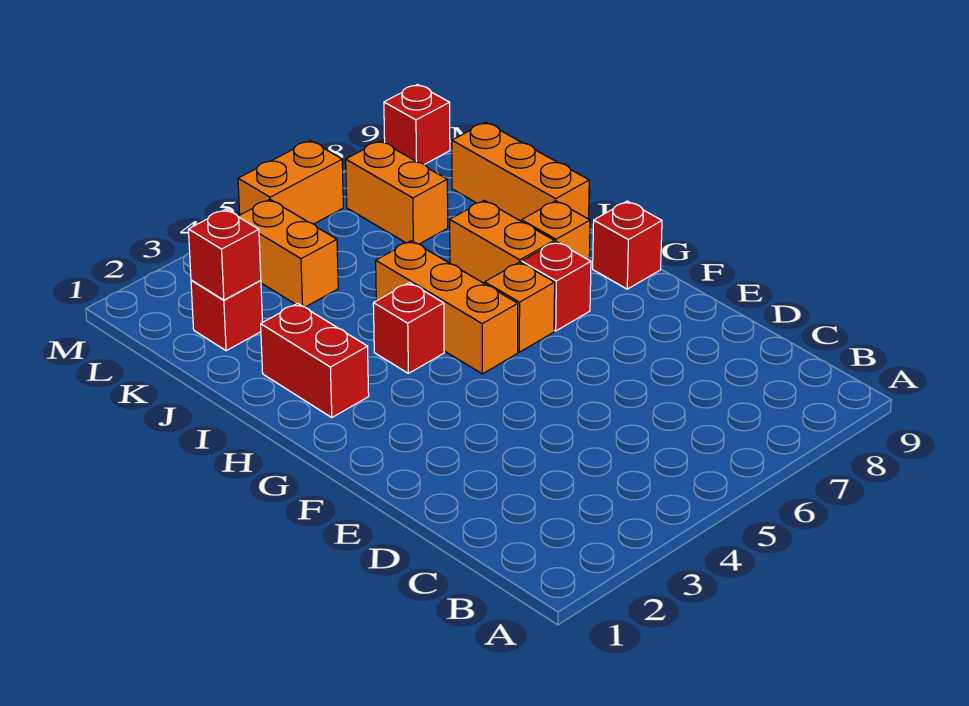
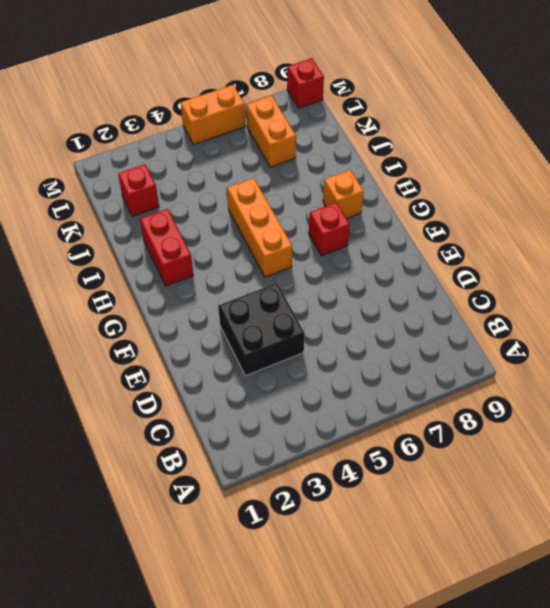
black 2x2 brick [218,283,305,376] -> none
none -> orange 1x1 brick [485,262,555,352]
none -> red 1x1 brick [593,201,662,289]
none -> red 1x1 brick [373,283,444,373]

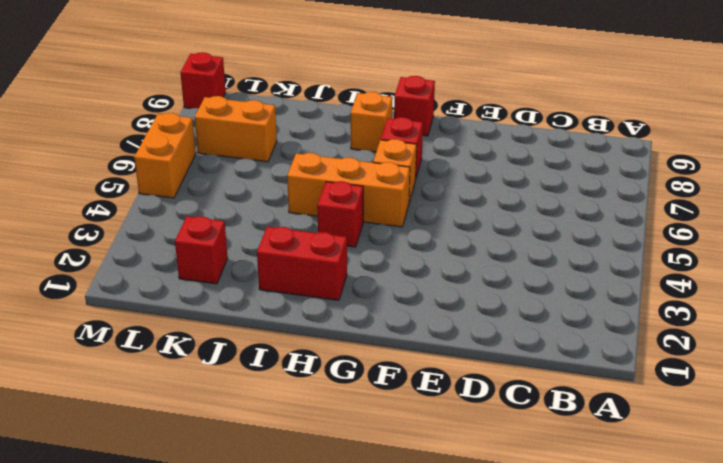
none -> orange 1x2 brick [450,200,554,284]
none -> orange 1x3 brick [452,122,589,221]
none -> orange 1x2 brick [238,199,338,307]

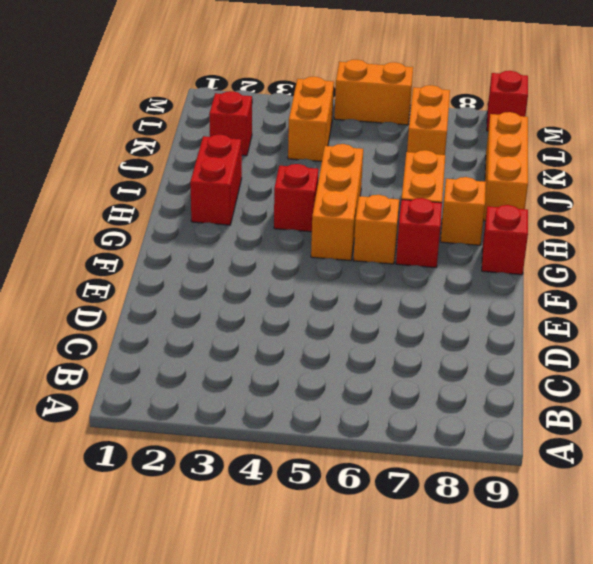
none -> red 1x1 brick [188,209,261,300]

